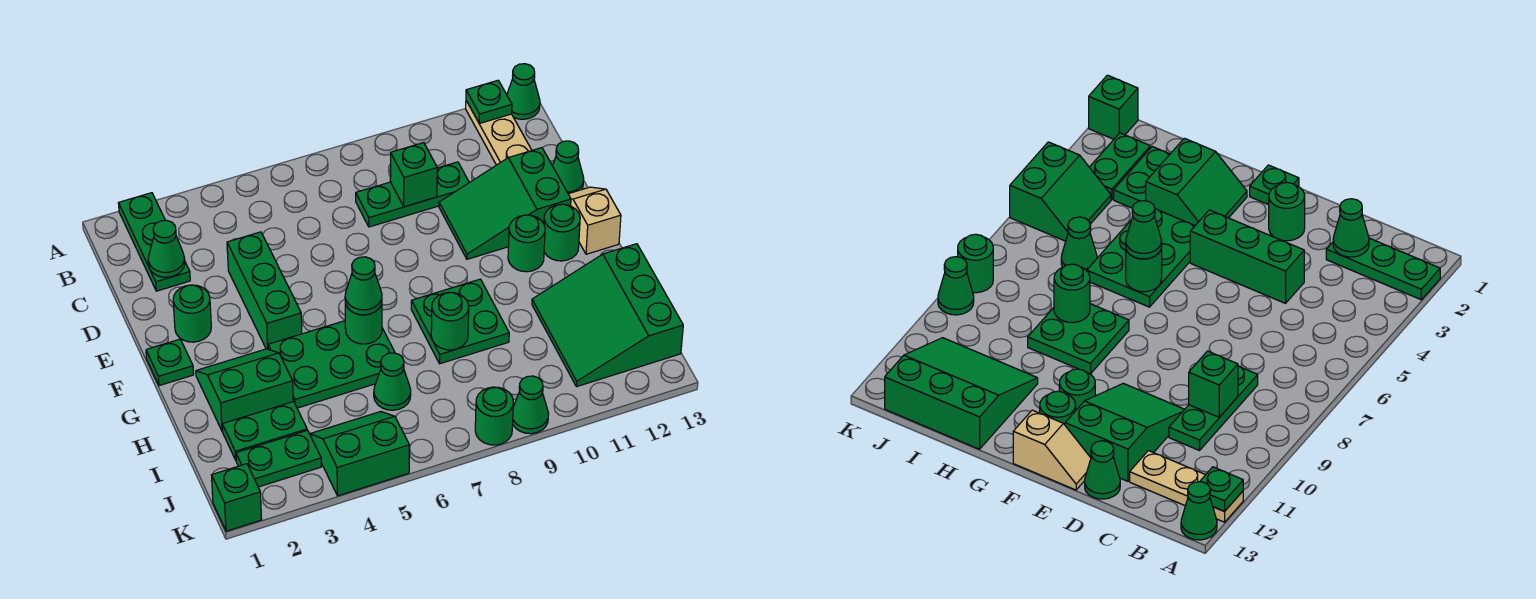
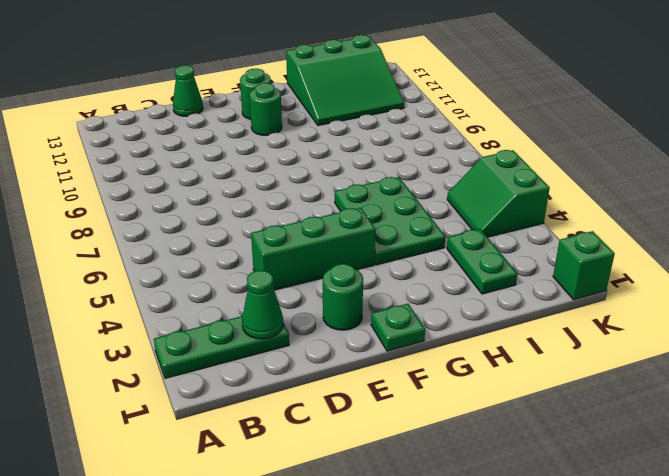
none -> tan 1x3 plate [466,101,532,165]
none -> green 1x1 cone [507,64,540,119]
none -> green 1x3 plate [356,162,469,227]

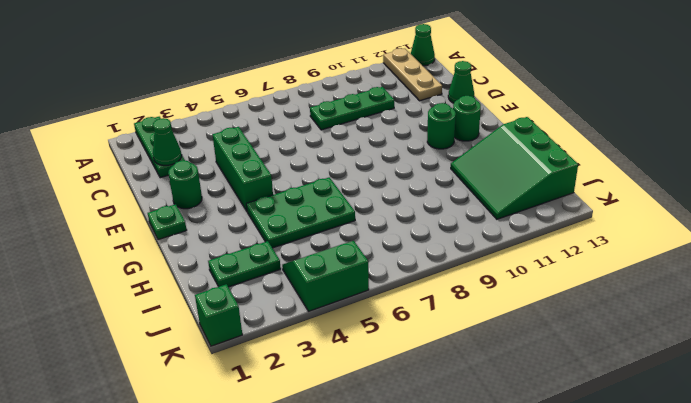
none -> green 2x3 slope [439,148,571,259]
none -> tan 1x2 slope [568,187,621,254]
none -> green 2x2 slope [196,349,293,431]

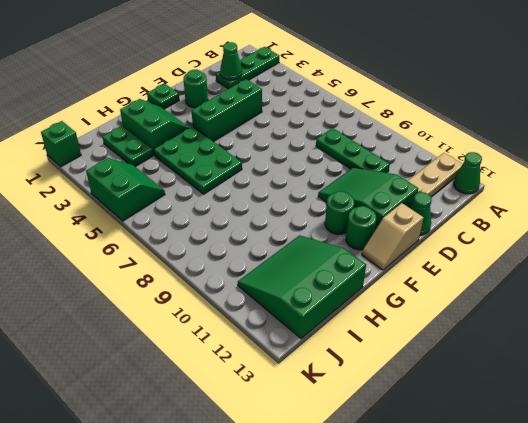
tan 1x2 slope [362,203,424,270] -> tan 1x2 slope turned to [568,187,621,254]
none -> green 2x2 plate [411,279,509,364]
none -> green 1x1 cone [374,353,411,410]
none -> green 1x2 plate [236,430,321,487]

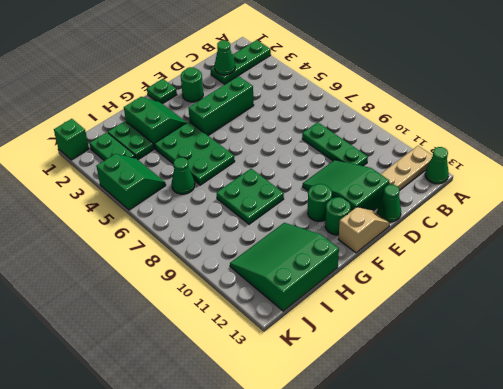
none -> green 1x1 round brick [475,387,513,445]
none -> green 1x1 cone [513,376,549,434]
none -> green 1x1 plate [466,80,512,123]

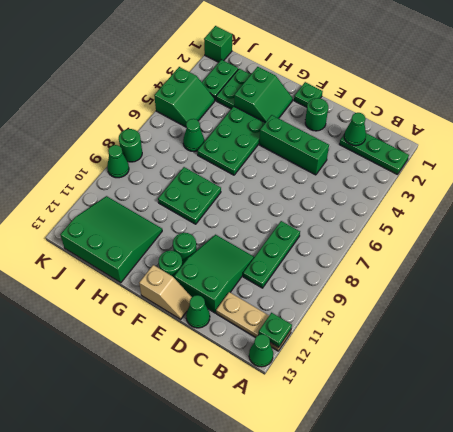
none -> green 1x1 brick [390,143,437,207]
none -> green 1x1 round brick [345,303,382,344]
none -> green 1x1 round brick [431,292,469,350]

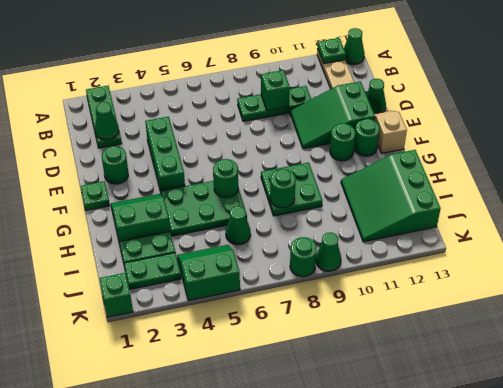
none -> green 1x1 cone [345,257,382,315]

